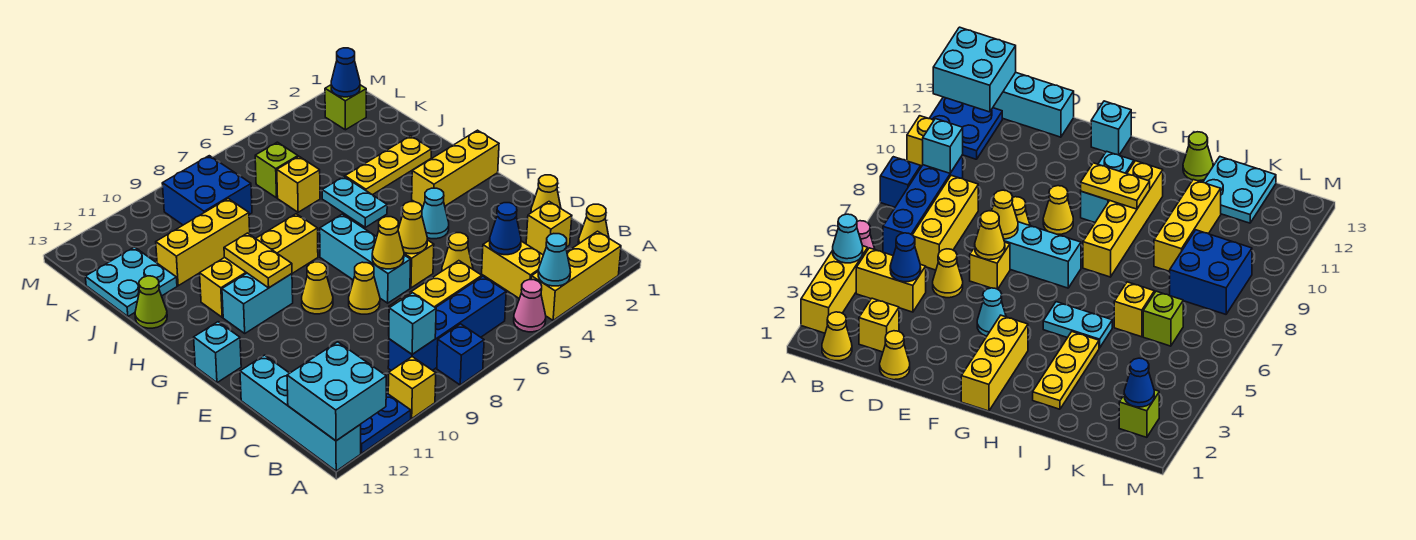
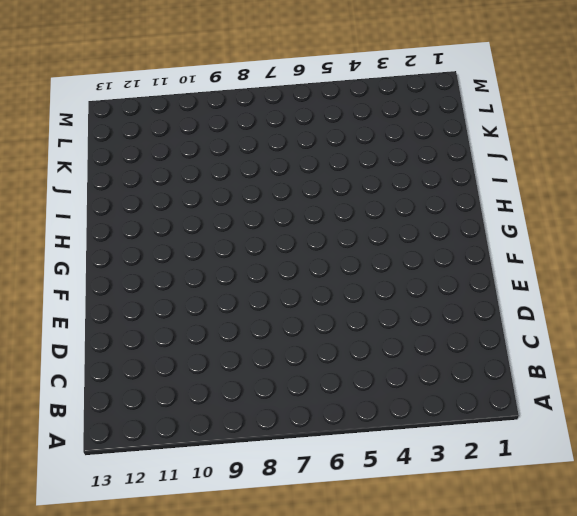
none -> yellow 1x3 brick [531,231,621,320]
none -> pink 1x1 cone [514,280,546,332]
none -> blue 1x1 brick [437,324,484,385]
none -> yellow 1x1 brick [388,357,436,419]

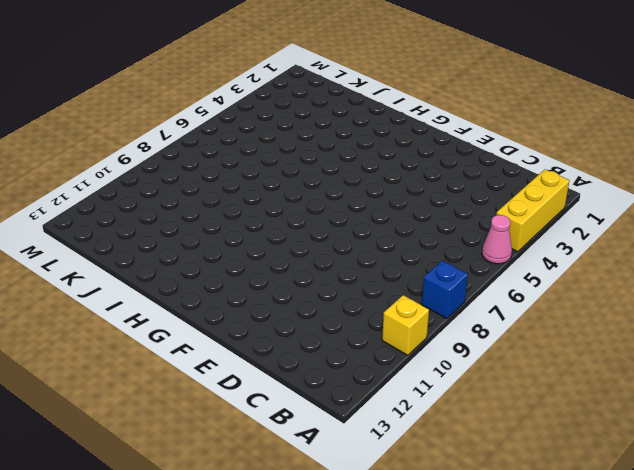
none -> blue 2x2 plate [361,393,411,453]
none -> cyan 1x4 brick [240,355,361,471]
none -> yellow 1x1 cone [578,204,609,244]
none -> yellow 1x2 brick [482,240,543,299]

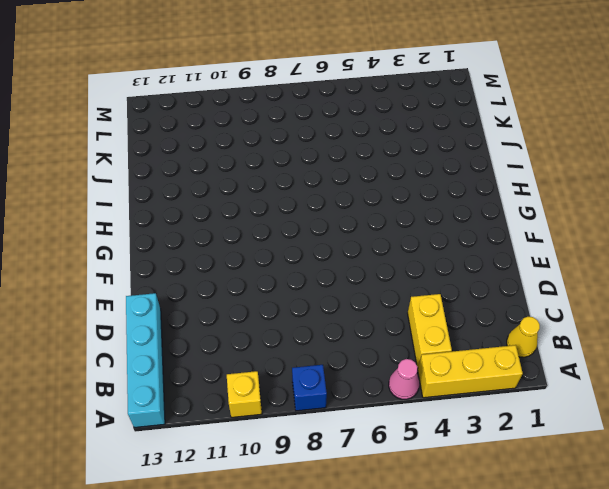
none -> blue 2x2 plate [361,393,411,453]
none -> blue 1x4 brick [388,276,506,370]
none -> yellow 1x1 brick [526,202,572,255]
none -> yellow 1x3 brick [389,261,482,308]

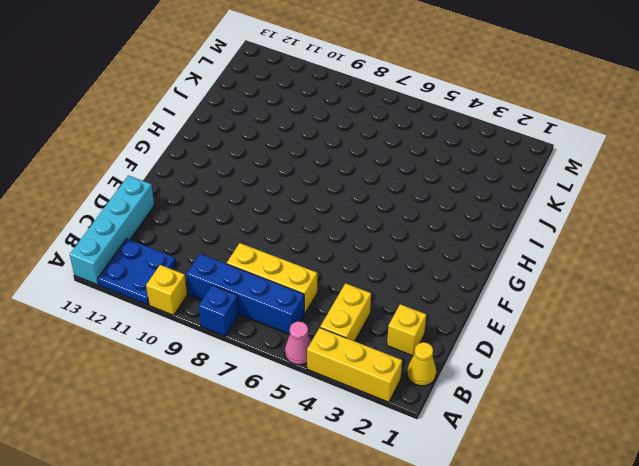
none -> yellow 1x1 cone [531,175,561,213]
none -> yellow 1x1 cone [442,233,473,271]
none -> yellow 1x1 brick [404,240,434,288]
none -> cyan 1x3 brick [320,214,411,303]

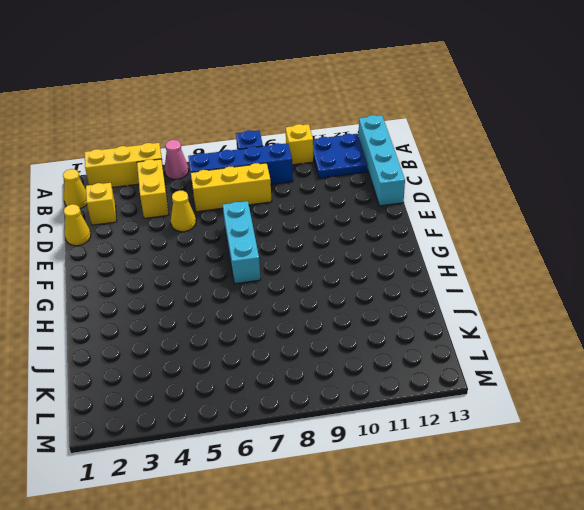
none -> yellow 1x1 brick [404,240,434,288]
none -> yellow 1x1 cone [349,262,380,314]
none -> cyan 1x1 cone [422,188,449,239]
none -> yellow 1x1 cone [302,262,333,314]

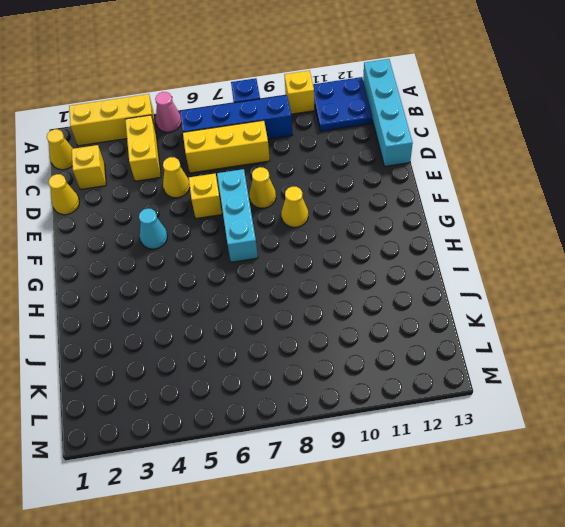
none -> cyan 1x1 brick [194,322,241,383]
none -> yellow 1x3 brick [412,130,499,207]
none -> cyan 1x2 brick [222,273,293,333]
none -> cyan 1x2 plate [322,177,387,227]

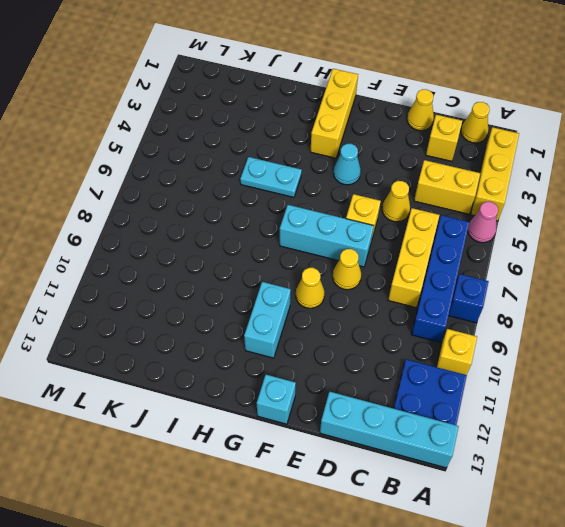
none -> yellow 1x4 brick [200,214,318,317]
none -> yellow 1x3 plate [345,136,432,195]
none -> lime 1x1 cone [135,276,167,328]
none -> yellow 1x1 brick [277,157,320,212]

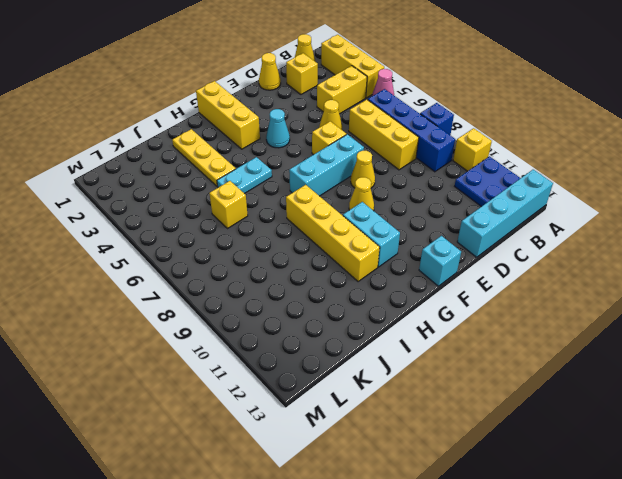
none -> lime 1x1 cone [135,276,167,328]
none -> yellow 1x3 brick [156,199,250,286]
none -> cyan 2x2 plate [85,247,177,316]
none -> lime 1x1 brick [255,142,298,198]

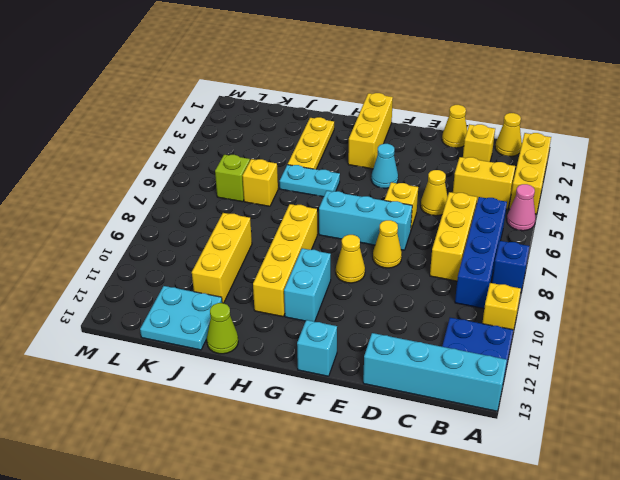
none -> blue 2x2 brick [162,156,252,225]
none -> lime 1x1 brick [325,85,366,130]
none -> cyan 1x1 cone [538,234,570,286]
none -> cyan 2x2 brick [287,342,386,441]

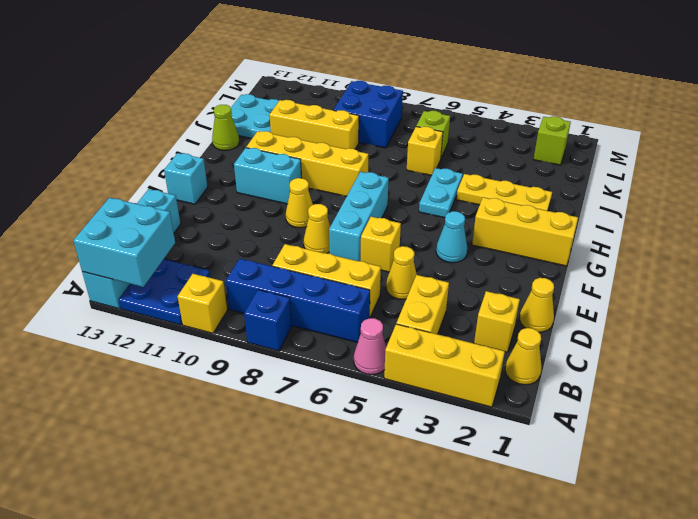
none -> cyan 1x1 cone [538,234,570,286]
none -> cyan 1x1 brick [389,293,436,354]
none -> blue 1x1 cone [490,203,521,255]
none -> yellow 1x1 cone [398,202,427,254]

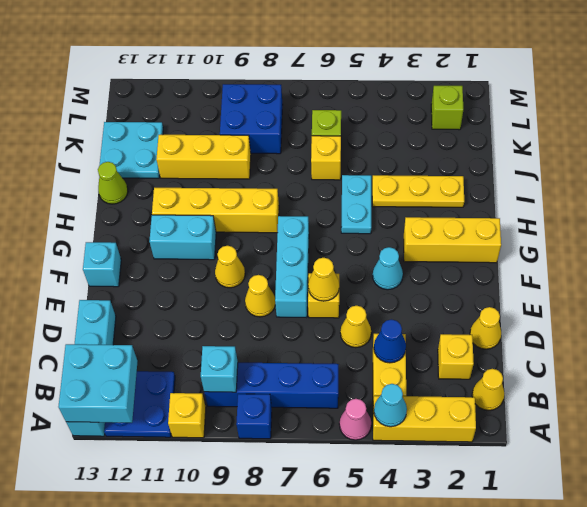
none -> yellow 1x3 brick [389,261,482,308]
none -> yellow 1x1 cone [372,217,404,269]
none -> yellow 1x2 plate [224,233,292,288]
none -> blue 1x1 cone [331,48,360,97]

